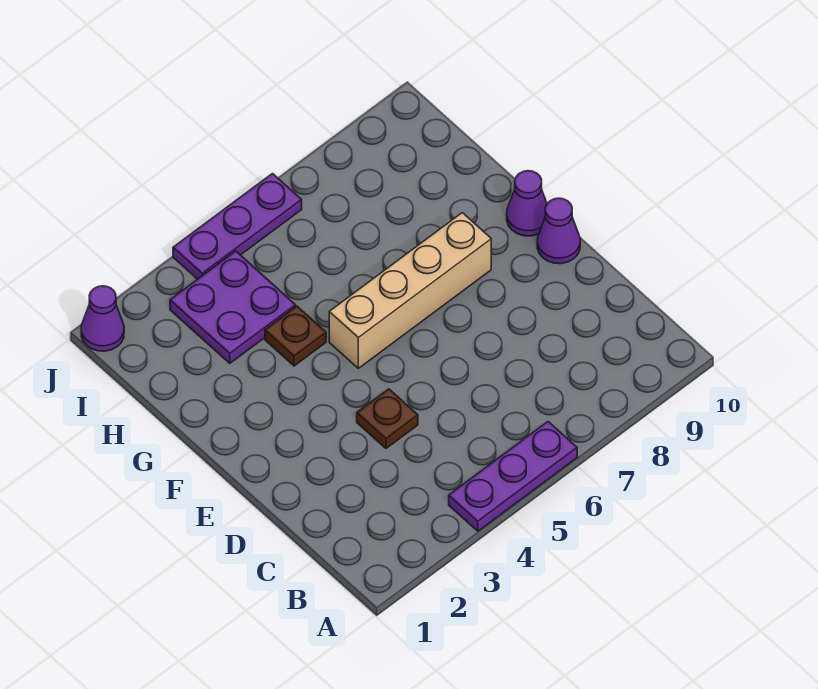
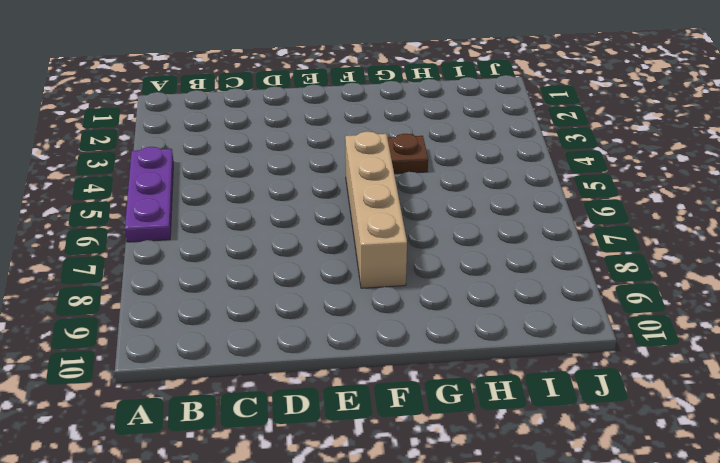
none -> brown 1x1 plate [357,389,418,448]
none -> purple 1x1 cone [537,198,580,264]

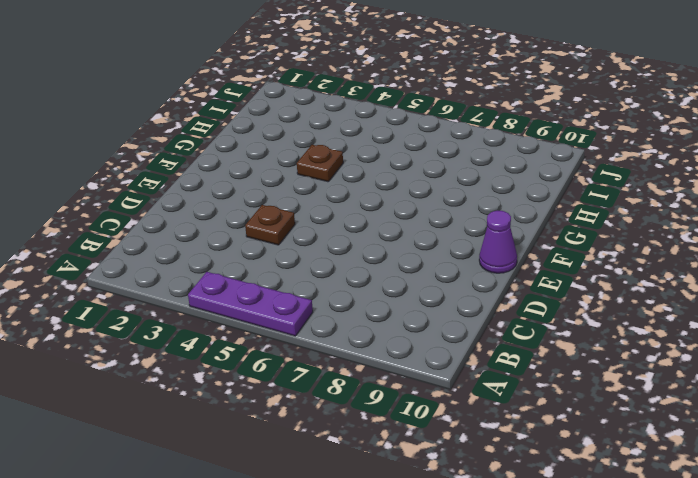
none -> tan 1x4 brick [329,213,491,368]
none -> purple 1x1 cone [507,171,547,236]

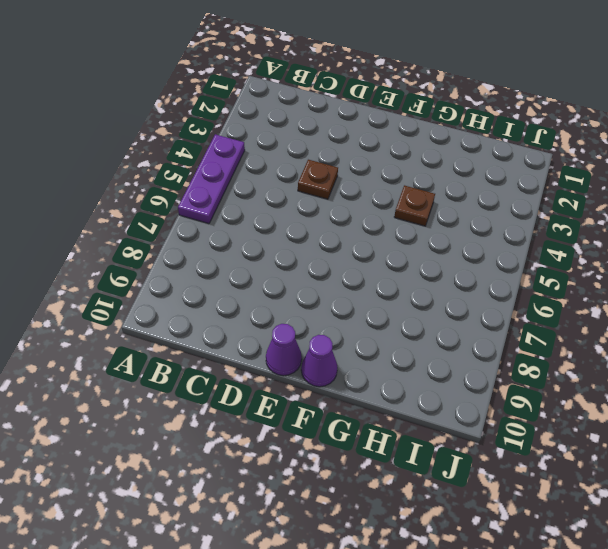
none -> tan 1x4 brick [329,213,491,368]
none -> purple 2x2 plate [170,251,296,363]

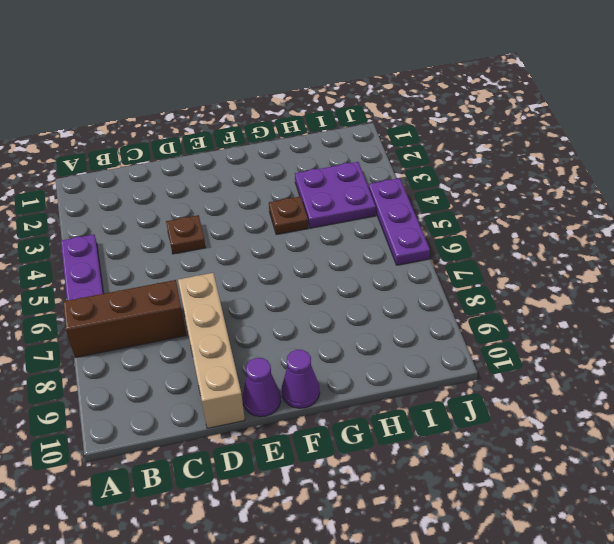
brown 1x3 brick [63,280,187,358] -> none
tan 1x4 brick [178,273,245,428] -> tan 1x4 brick moved to [329,213,491,368]
none -> purple 1x1 cone [81,286,124,351]

